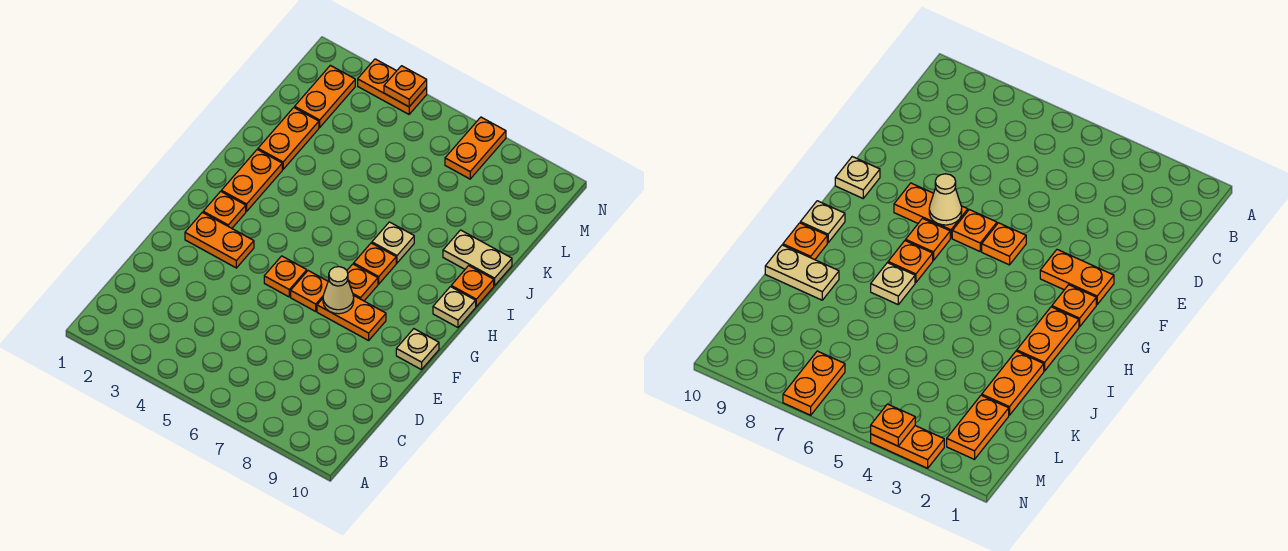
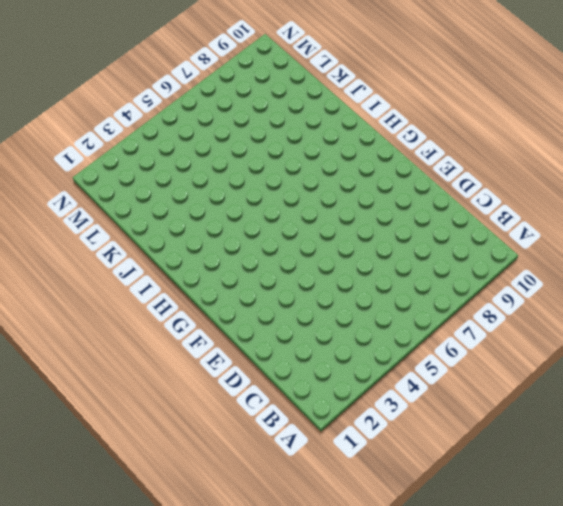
none -> orange 1x2 plate [185,212,254,268]
none -> orange 1x1 plate [264,256,307,297]
none -> orange 1x1 plate [291,271,328,311]

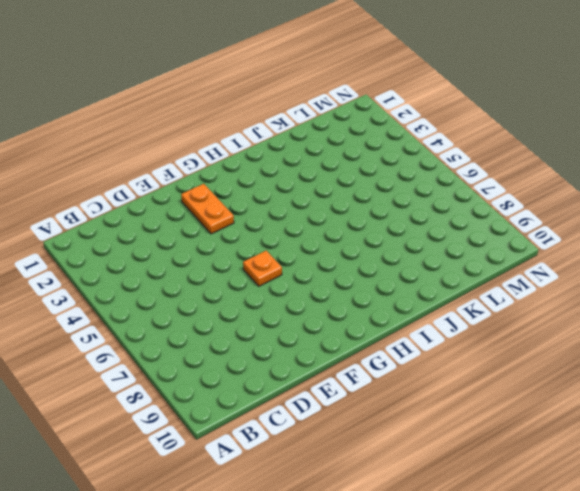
none -> orange 1x1 plate [264,256,307,297]
none -> orange 1x2 plate [317,295,386,341]
none -> tan 1x1 plate [396,329,439,370]

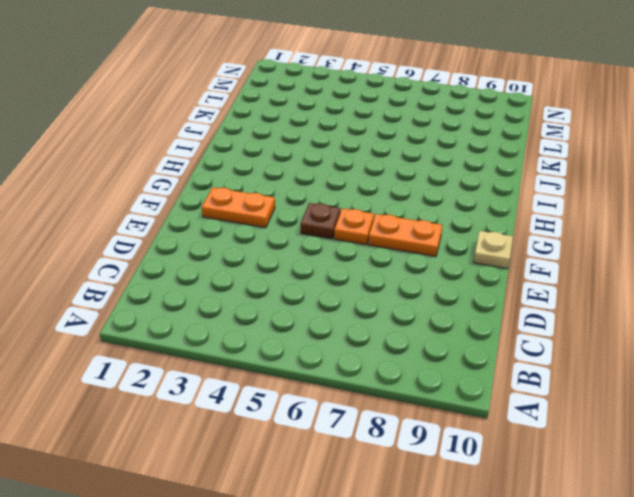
brown 1x1 plate [301,203,340,239] -> orange 1x1 plate [264,256,307,297]
none -> orange 1x1 plate [203,191,246,228]
none -> orange 1x1 plate [347,264,378,301]
none -> orange 1x2 plate [221,149,282,211]

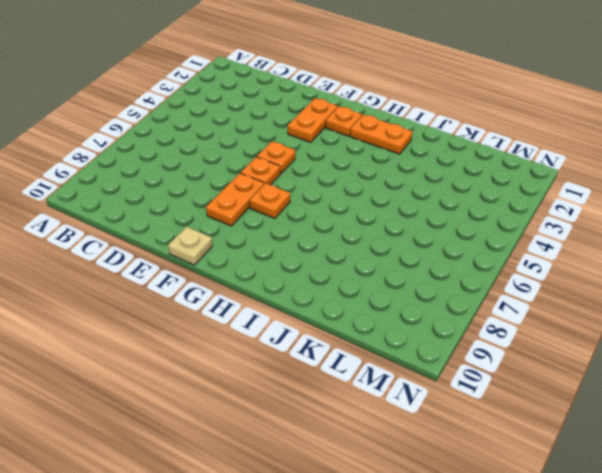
none -> orange 1x1 plate [354,243,396,284]
none -> tan 1x1 plate [433,287,476,327]
none -> tan 1x1 plate [372,222,414,263]

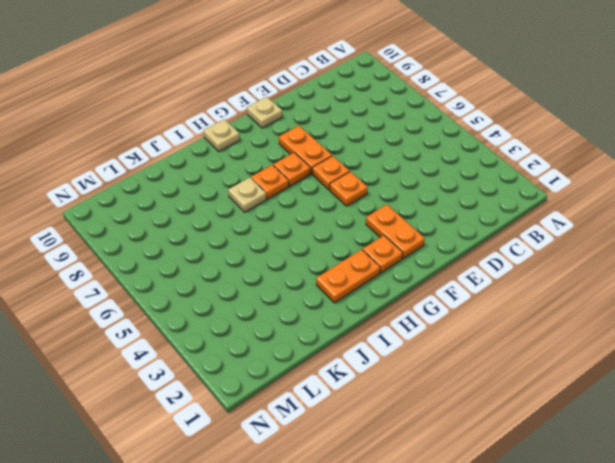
none -> orange 1x1 plate [451,266,494,306]
none -> orange 1x2 plate [258,108,319,169]
none -> tan 1x2 plate [443,230,512,286]

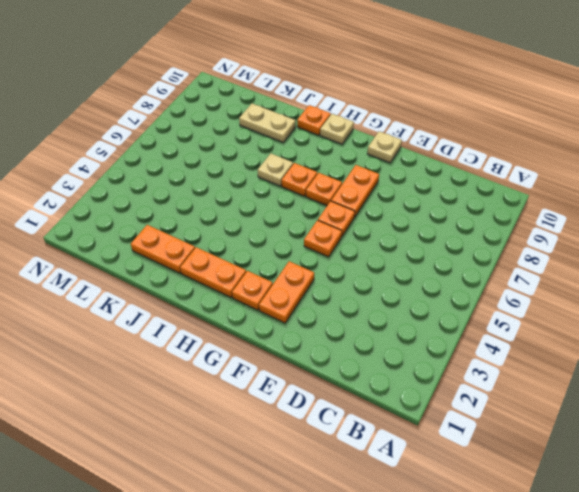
tan 1x2 plate [239,104,296,142] -> tan 1x2 plate turned to [443,230,512,286]
none -> orange 1x2 plate [295,65,355,127]
none -> orange 1x2 plate [445,117,506,179]
none -> orange 1x2 plate [358,59,427,114]

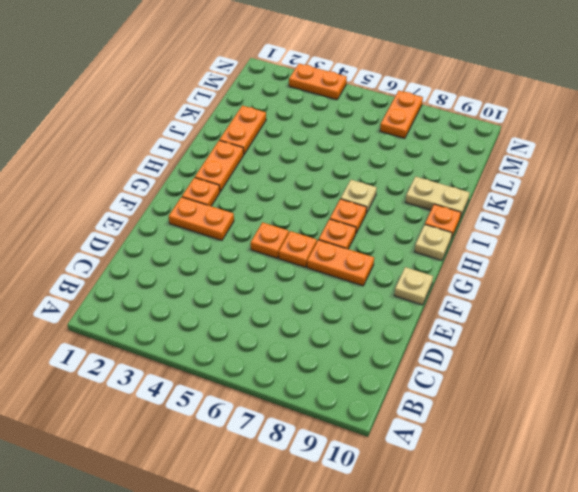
none -> orange 1x2 plate [295,65,355,127]
none -> tan 1x1 cone [323,267,354,314]
none -> orange 1x1 plate [384,66,427,107]

